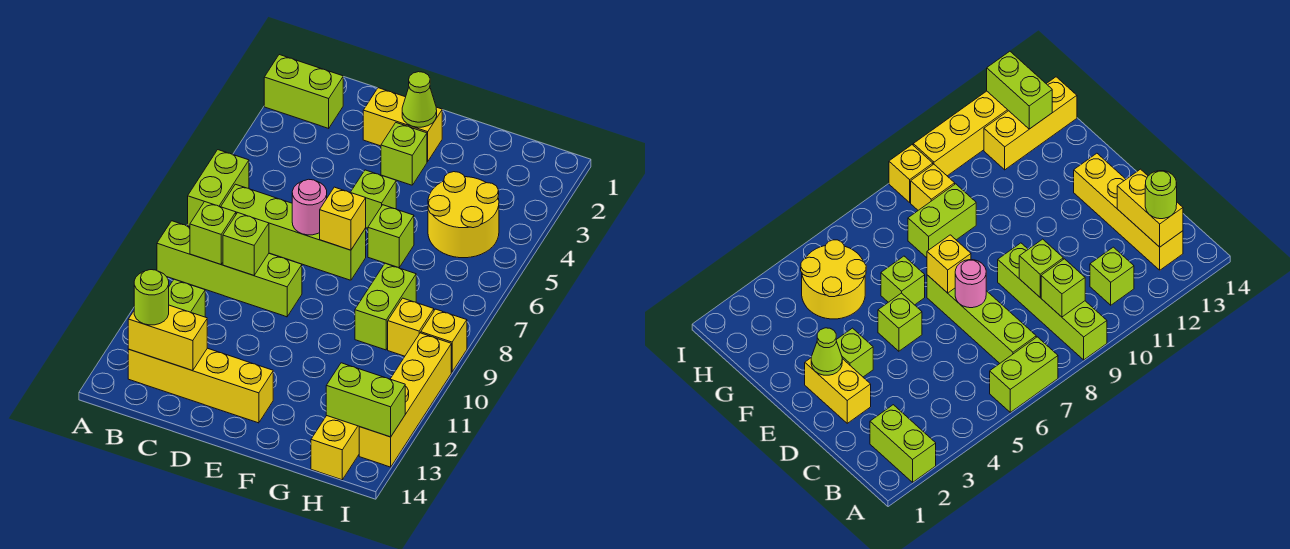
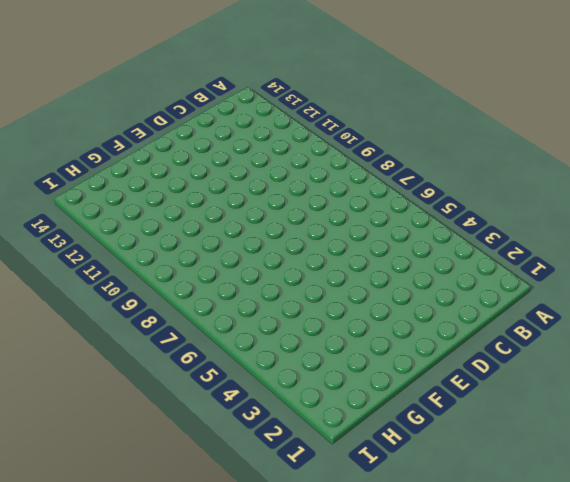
none -> lime 1x2 brick [264,55,343,128]
none -> lime 1x2 brick [188,150,249,227]
none -> lime 1x4 brick [157,221,302,317]

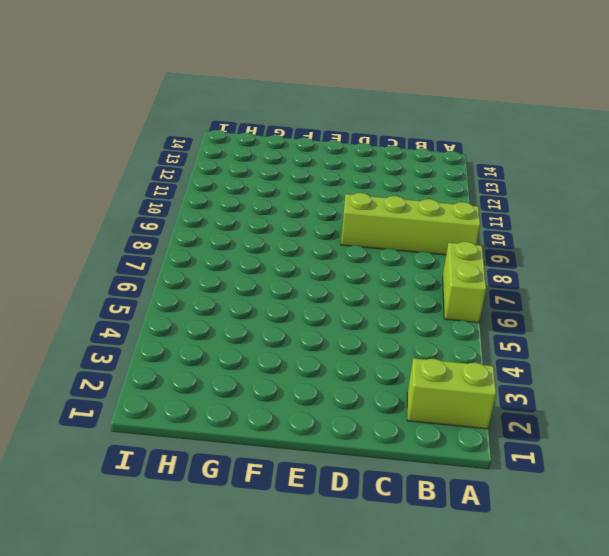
none -> lime 1x4 brick [221,184,366,280]
none -> lime 1x1 brick [169,279,205,317]
none -> yellow 1x4 brick [128,348,273,423]

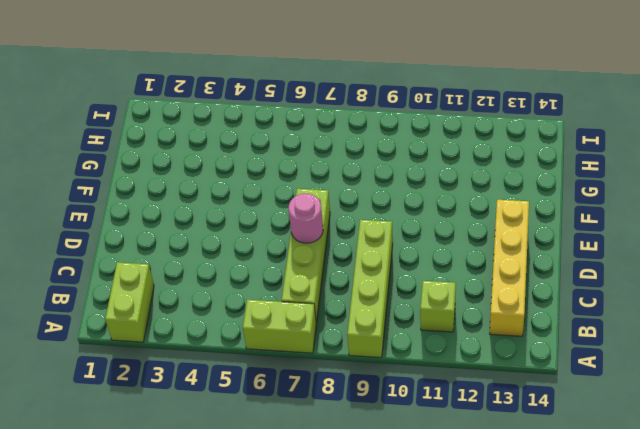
none -> yellow 1x2 brick [363,88,442,162]
none -> lime 1x1 brick [381,123,427,185]
none -> lime 1x1 brick [351,170,396,228]

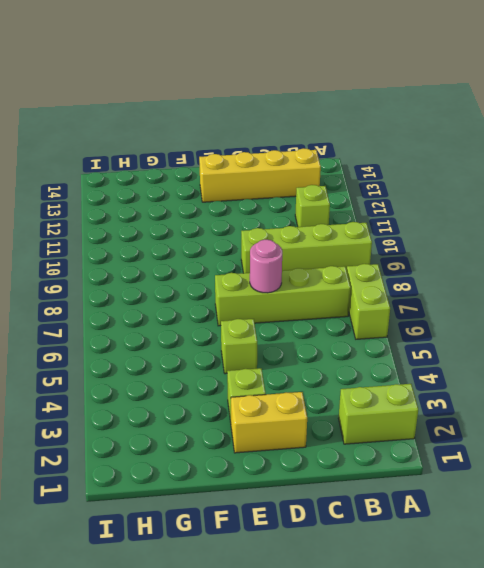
none -> lime 1x1 brick [368,205,414,268]
none -> yellow 2x2 round brick [428,172,499,258]
none -> lime 1x2 brick [355,263,416,350]

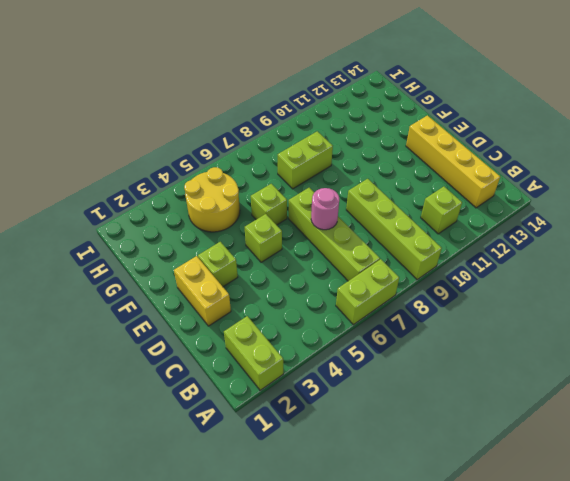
none -> yellow 1x1 brick [388,298,434,356]
none -> yellow 1x3 brick [311,416,359,480]
none -> yellow 1x1 brick [421,309,467,372]

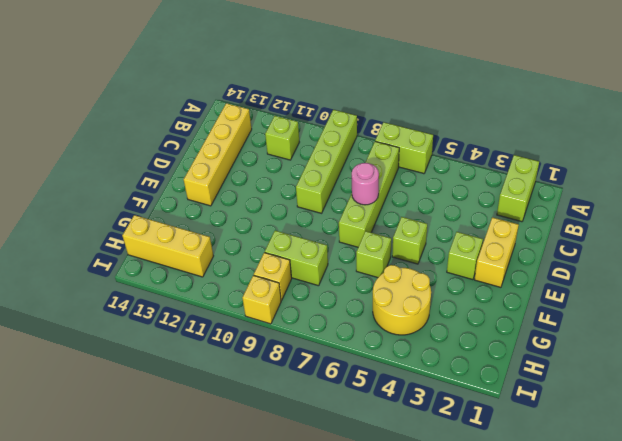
none -> yellow 1x4 brick [359,333,451,467]
none -> lime 1x1 brick [190,202,236,264]
none -> yellow 1x2 brick [128,305,207,371]

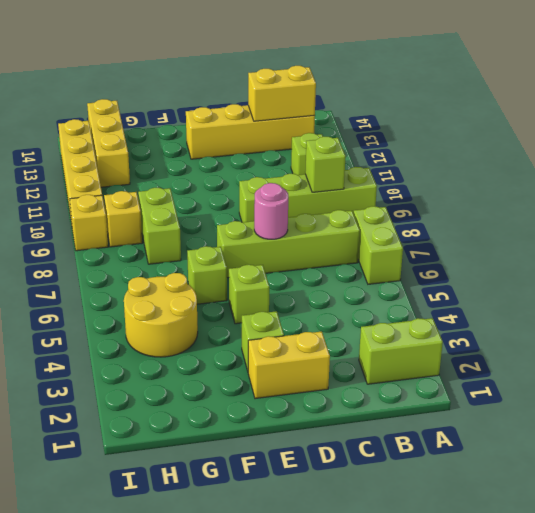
none -> lime 1x1 brick [223,213,269,275]
none -> lime 1x1 cone [402,72,437,127]
none -> yellow 1x1 brick [320,187,366,250]

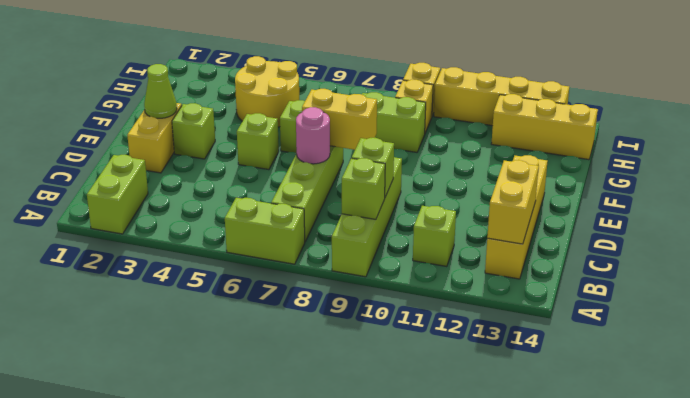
yellow 1x2 brick [302,89,377,150] -> yellow 1x1 brick [320,187,366,250]
none -> lime 1x2 brick [326,363,405,437]
none -> lime 1x1 round brick [134,270,169,325]

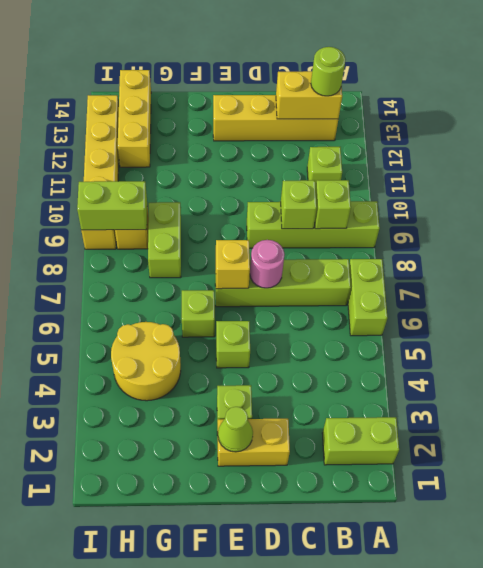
lime 1x2 brick [77,181,147,230] -> lime 1x2 brick moved to [326,363,405,437]

